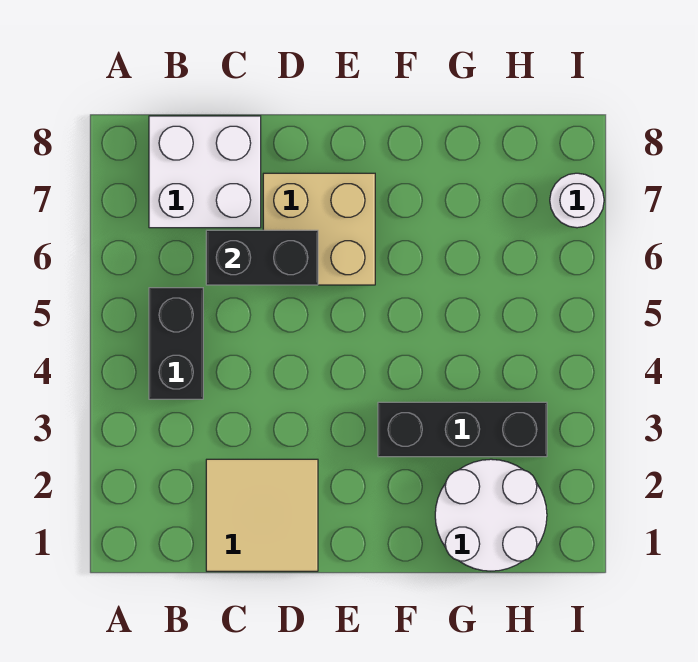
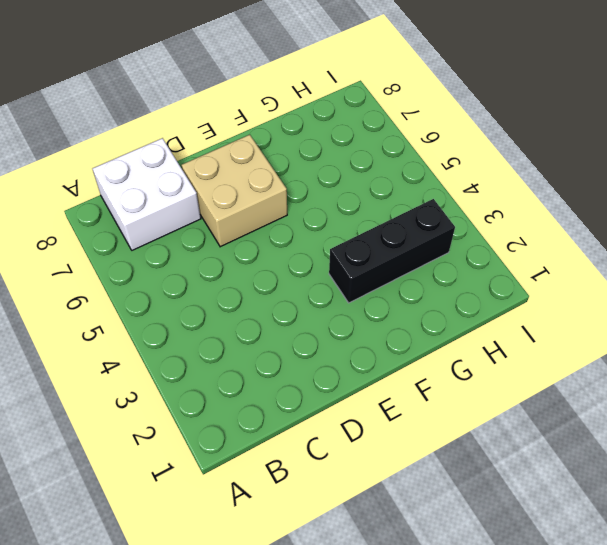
none -> black 1x2 brick [149,288,203,399]
none -> tan 2x2 tile [206,459,318,571]

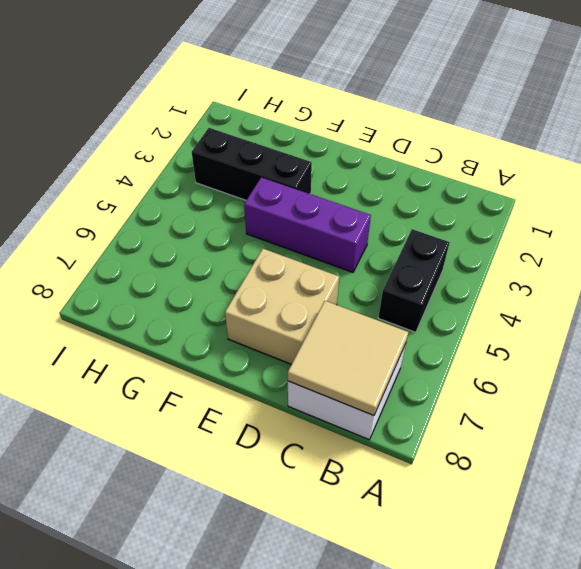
tan 2x2 tile [288,301,408,416] -> tan 2x2 tile moved to [206,459,318,571]
purple 1x3 brick [244,177,371,272] -> none
none -> white 2x2 round brick [435,459,547,571]
none -> white 1x1 round brick [550,173,604,228]

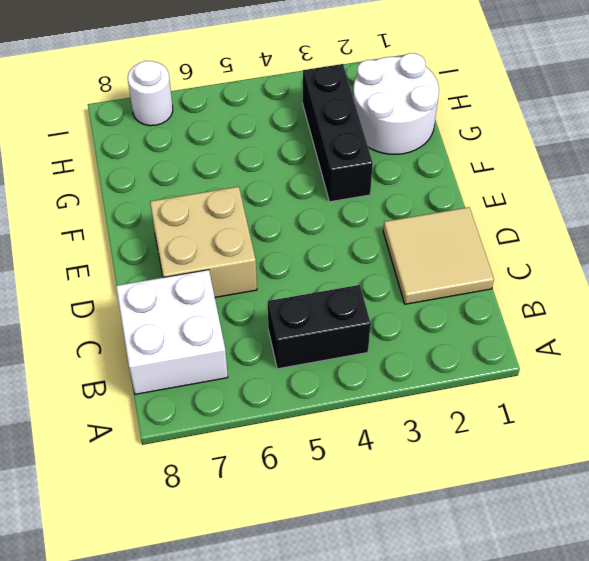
none -> black 1x2 brick [206,230,318,285]

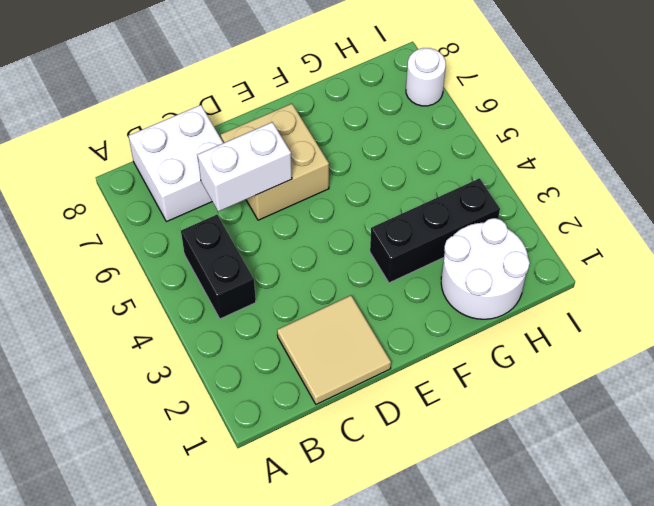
white 1x2 brick [198,122,292,211] -> black 1x2 brick [206,230,318,285]

